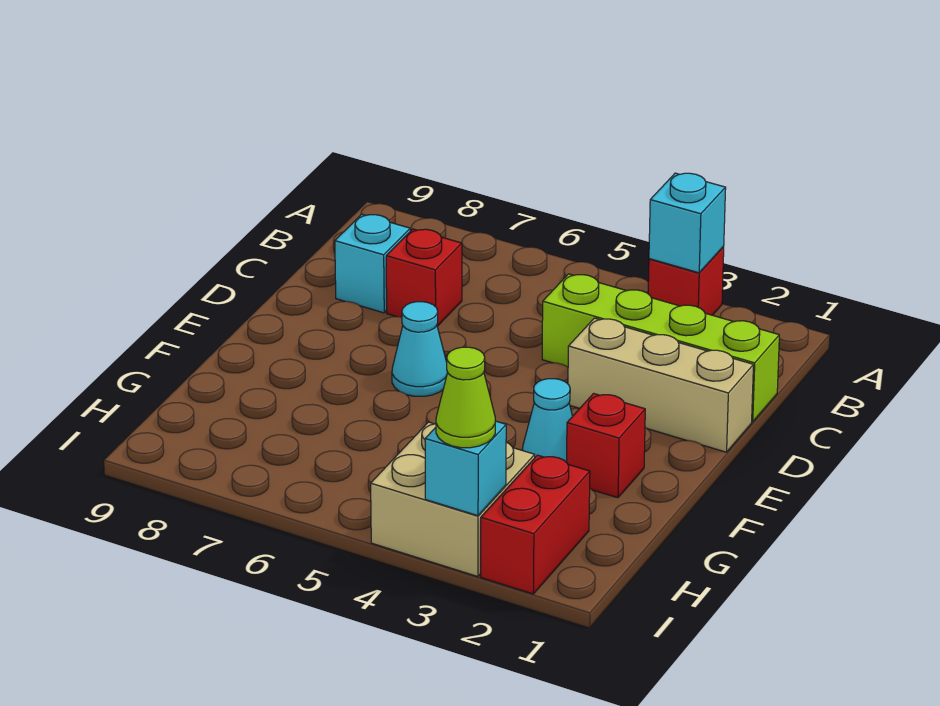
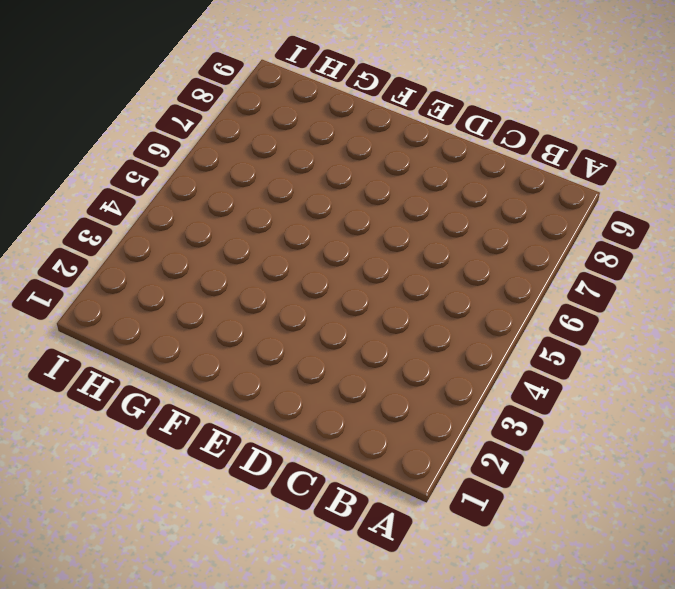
none -> red 1x1 brick [648,247,724,315]
none -> lime 1x4 brick [542,274,779,422]
none -> red 1x1 brick [386,229,462,326]

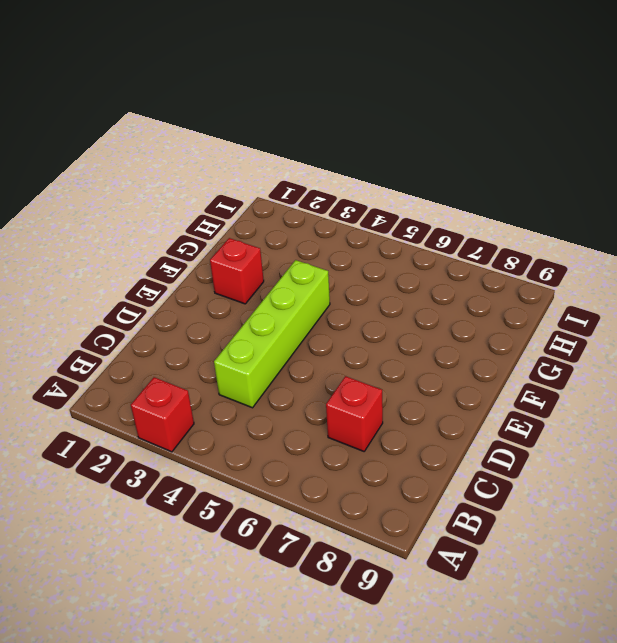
lime 1x4 brick [214,260,330,408] -> lime 1x4 brick turned to [542,274,779,422]
none -> cyan 1x1 brick [335,214,410,313]
none -> tan 1x3 brick [568,318,753,452]
none -> cyan 1x1 cone [392,302,448,396]

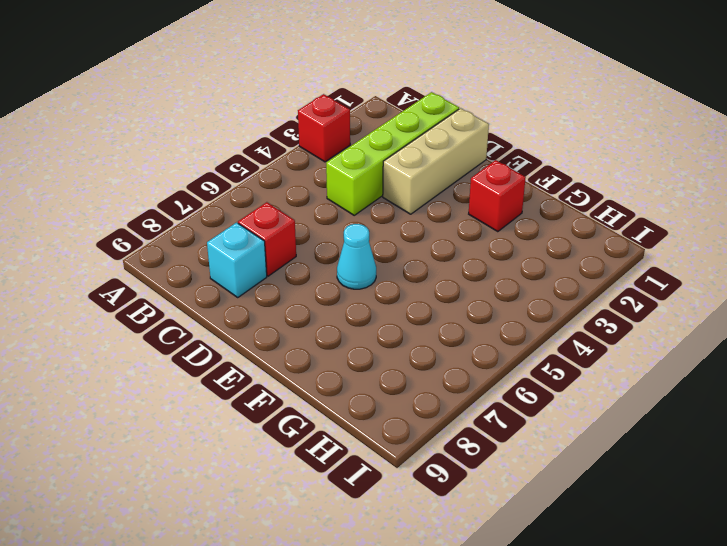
none -> cyan 1x1 cone [523,379,572,462]
none -> red 1x2 brick [481,455,590,594]
none -> tan 2x2 brick [371,422,535,577]

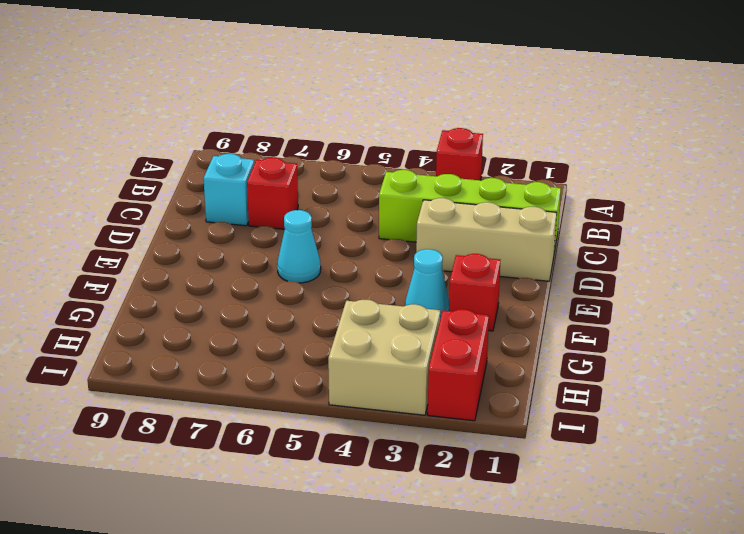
none -> cyan 1x1 brick [649,173,726,273]
none -> cyan 1x1 brick [425,421,506,516]
none -> lime 1x1 cone [436,347,495,448]

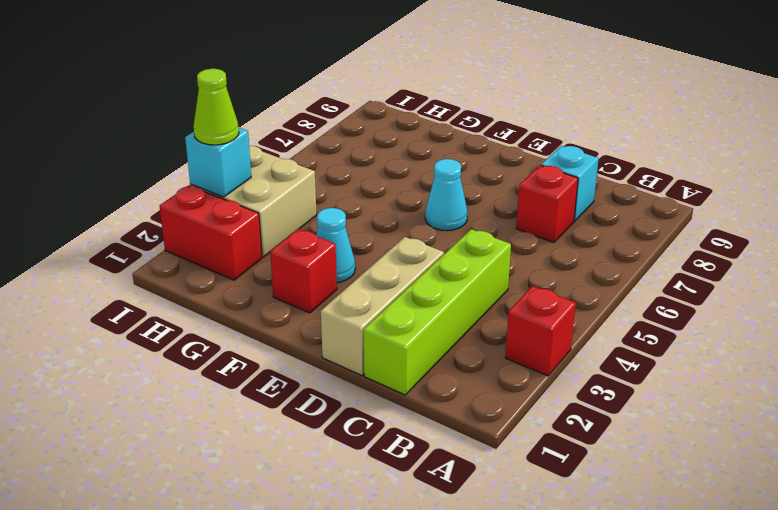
none -> cyan 1x1 brick [649,173,726,273]

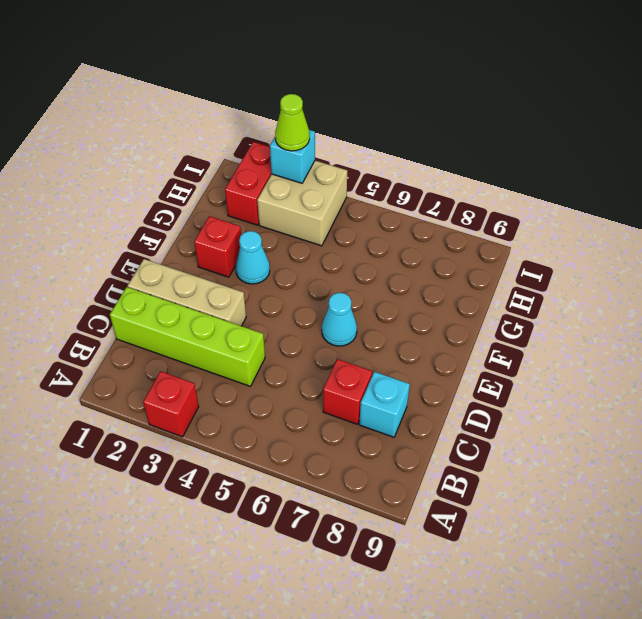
none -> cyan 1x1 brick [649,173,726,273]

